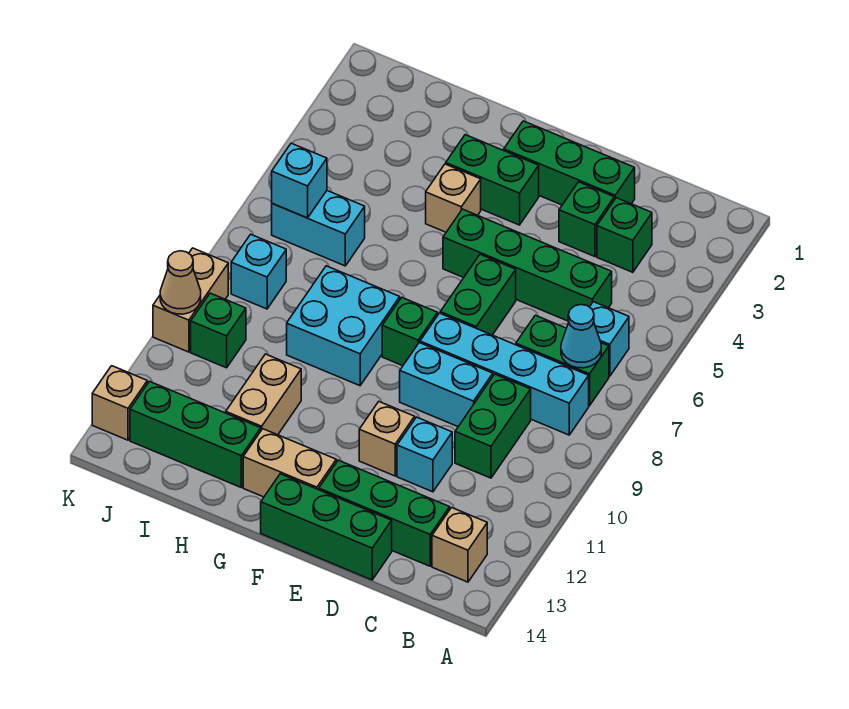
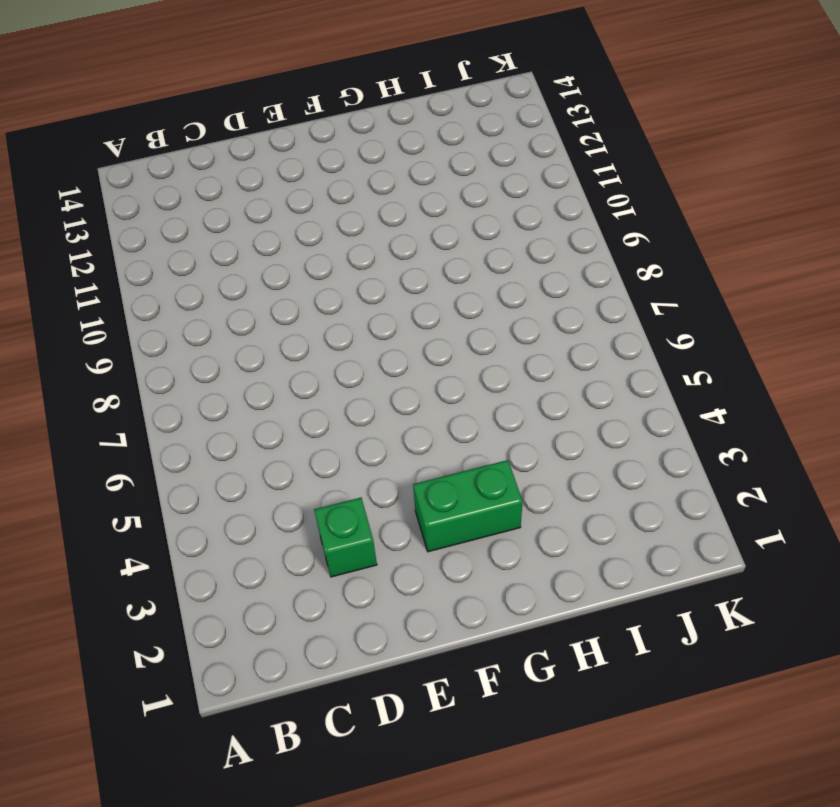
none -> cyan 1x1 brick [590,302,629,376]
none -> green 1x2 brick [516,315,609,406]
none -> cyan 1x4 brick [420,313,589,435]
none -> tan 1x1 brick [432,508,487,582]

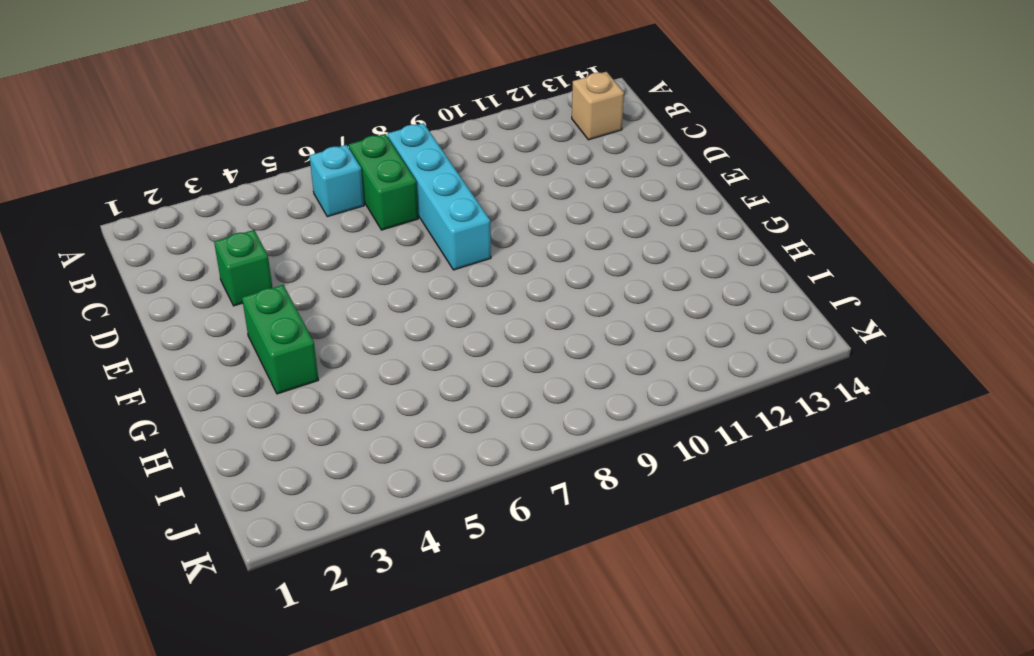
none -> green 1x1 brick [597,198,652,272]
none -> green 1x4 brick [443,209,612,321]
none -> green 1x2 brick [455,374,531,478]
none -> green 1x3 brick [319,460,450,566]

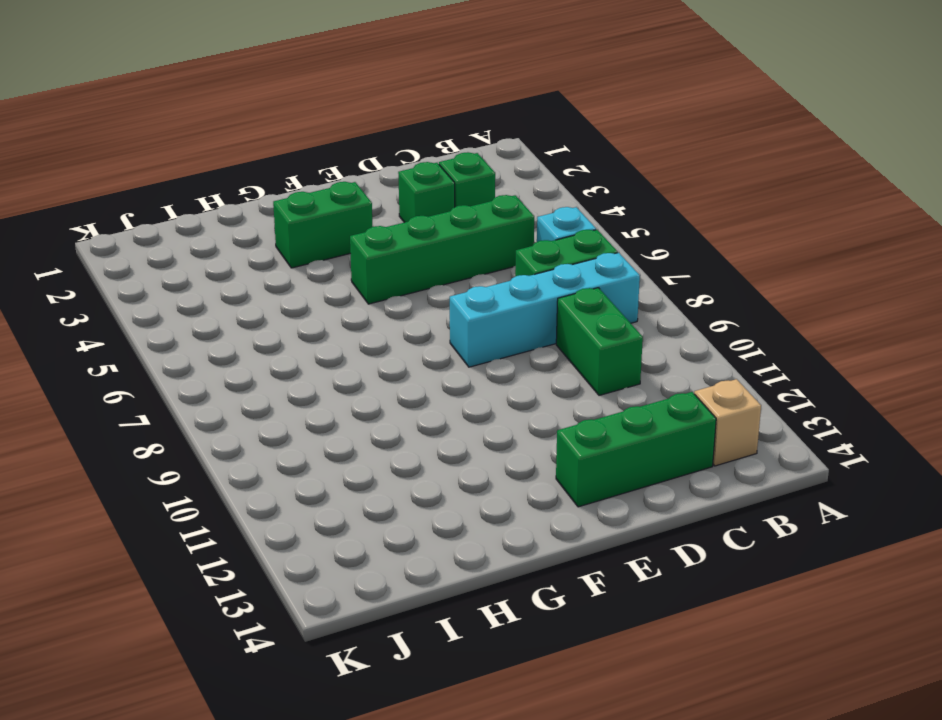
none -> green 1x3 brick [504,121,635,205]
none -> cyan 1x2 brick [400,343,493,426]
none -> cyan 1x1 brick [397,417,452,492]
none -> green 1x3 brick [261,474,392,580]

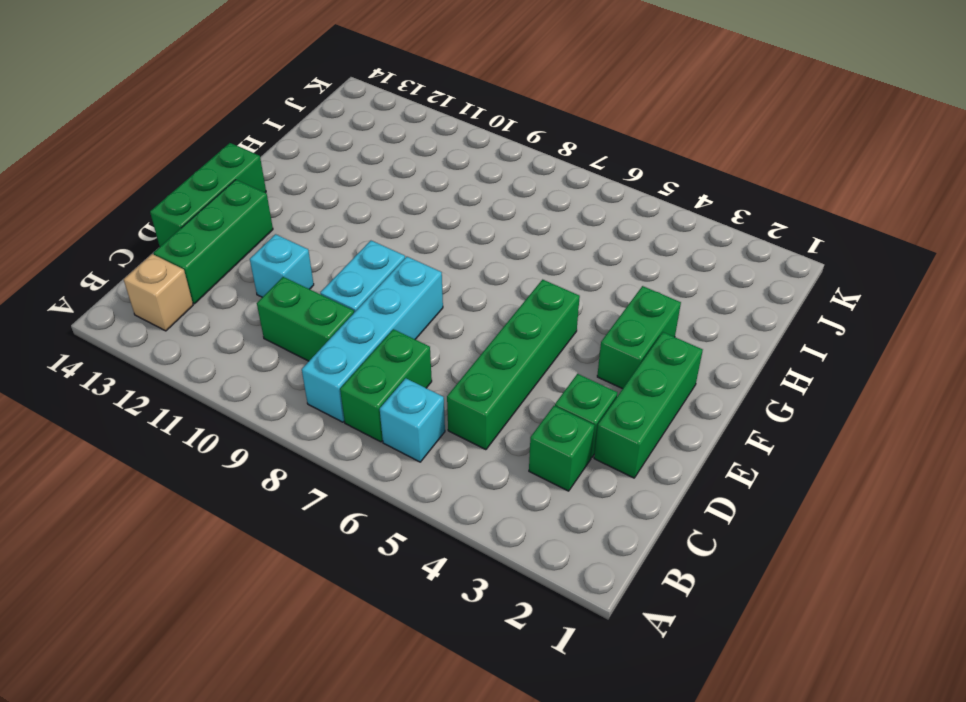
none -> green 1x2 brick [440,255,516,335]
none -> tan 1x1 brick [359,402,415,476]
none -> green 1x1 brick [382,298,438,366]
none -> tan 1x2 brick [243,429,336,497]

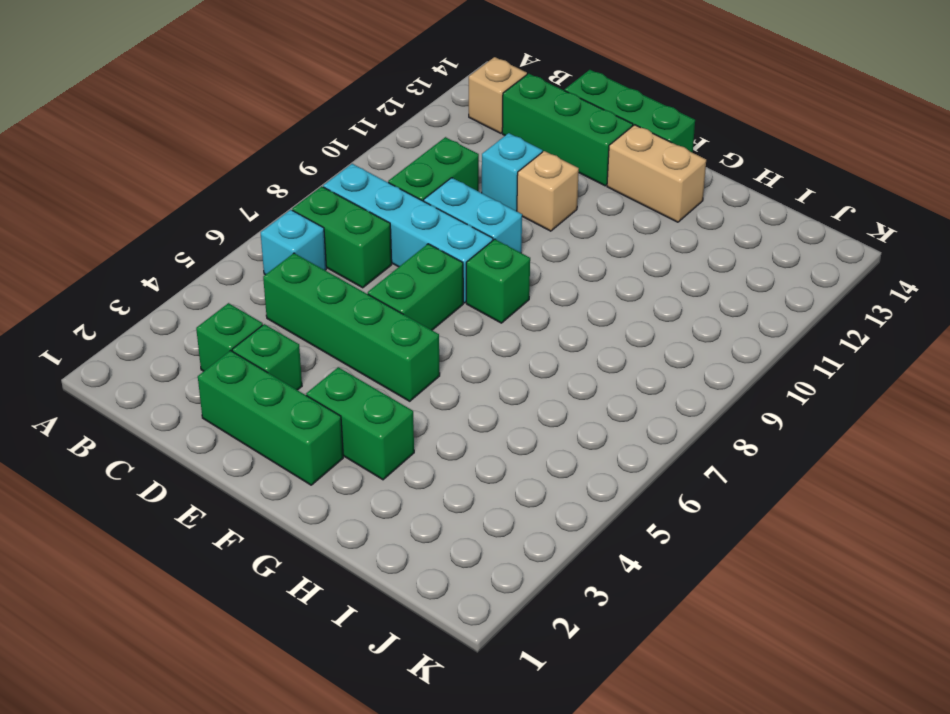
none -> tan 1x1 brick [426,164,481,232]
none -> cyan 2x2 brick [287,266,400,386]
none -> tan 1x2 brick [226,354,301,435]
none -> green 1x3 brick [130,381,261,487]

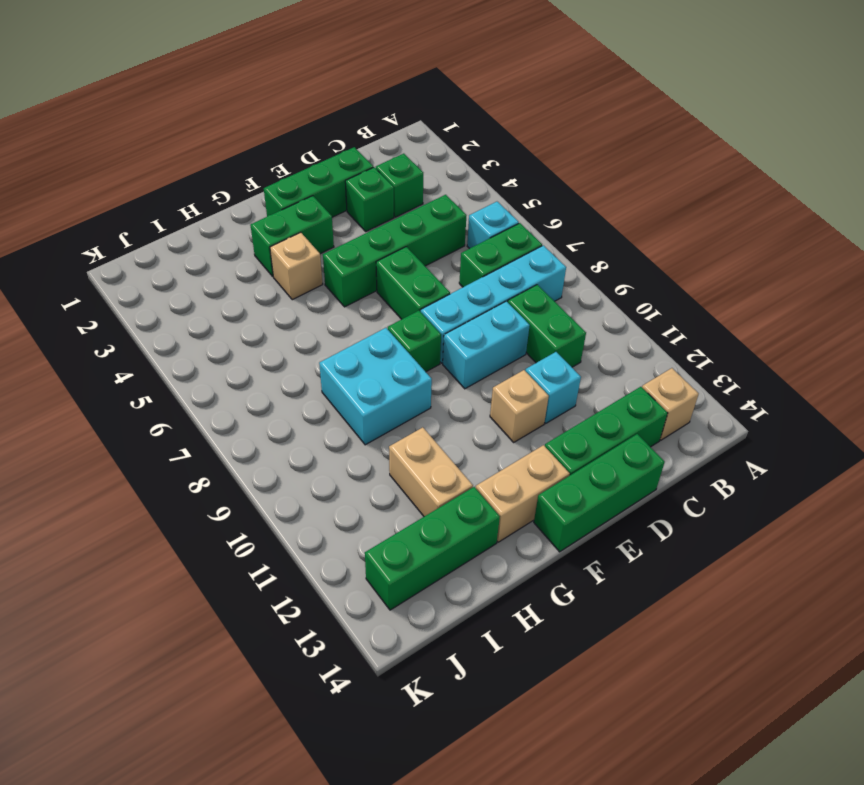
none -> cyan 1x2 brick [272,191,365,266]
none -> cyan 1x1 brick [231,234,286,309]
none -> green 1x1 brick [191,293,246,368]
none -> tan 1x2 brick [153,248,228,352]

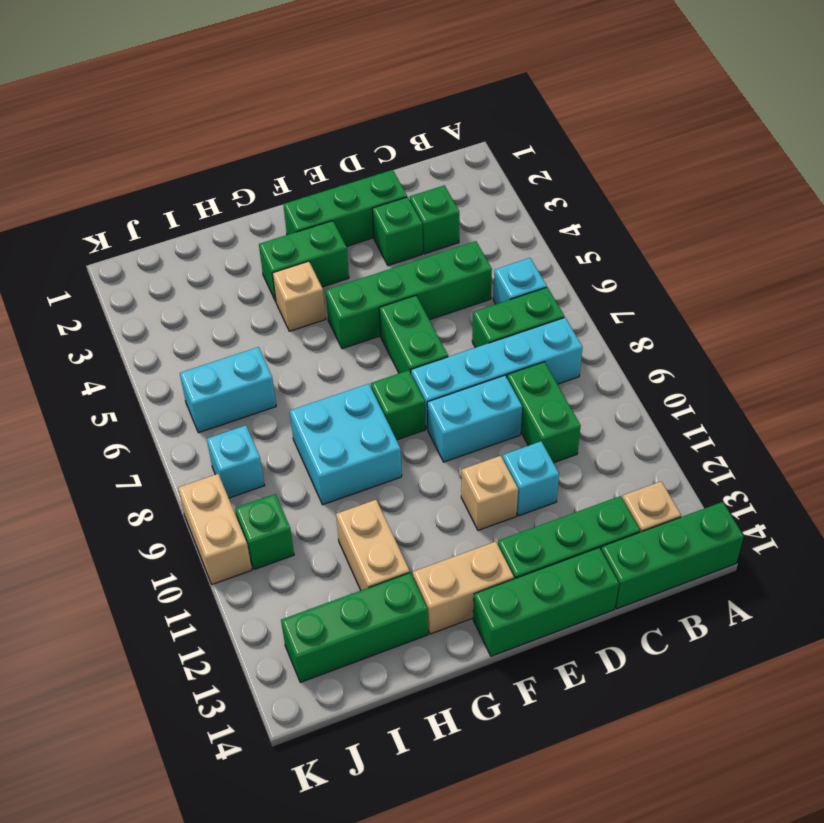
green 1x3 brick [601,502,744,609] -> none
none -> tan 1x1 brick [92,366,147,440]
none -> cyan 1x1 cone [561,305,601,368]
none -> cyan 1x1 brick [272,143,327,218]
none -> tan 1x1 cone [160,251,201,314]

